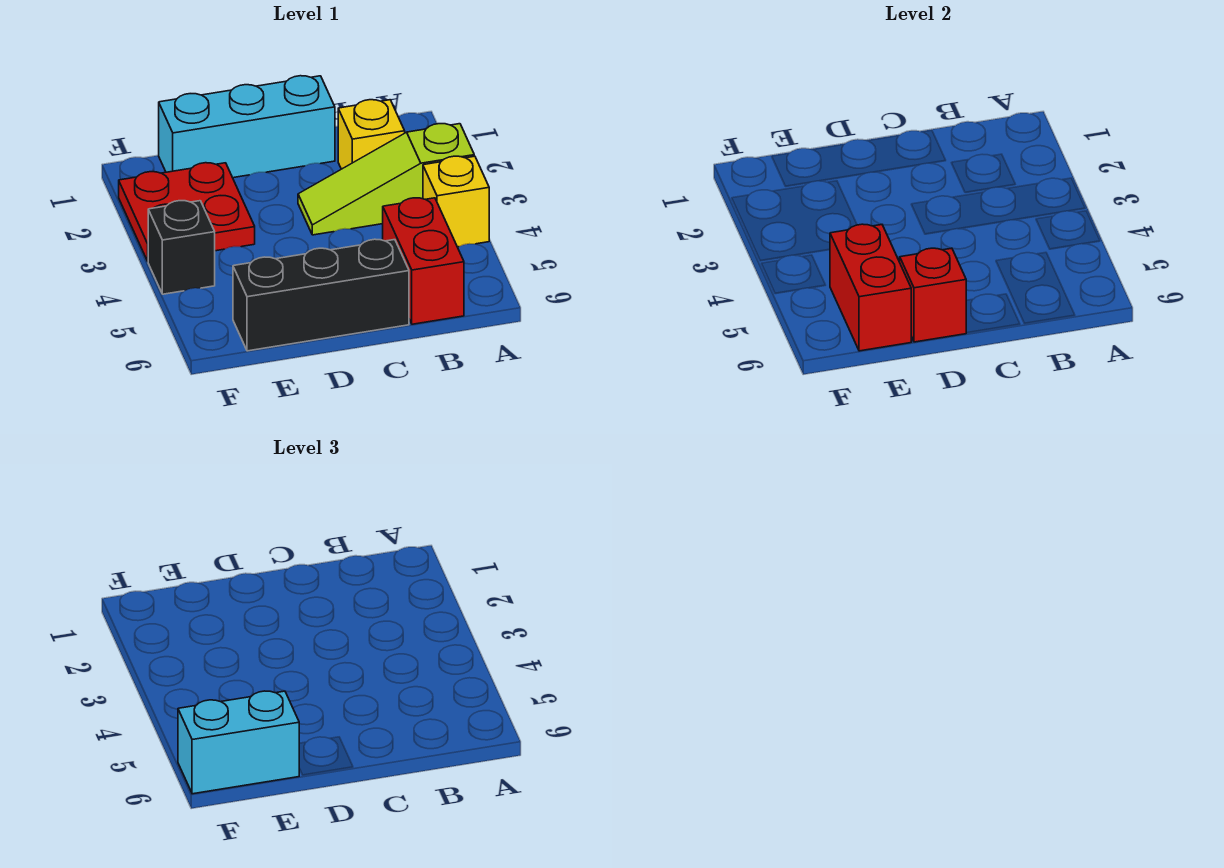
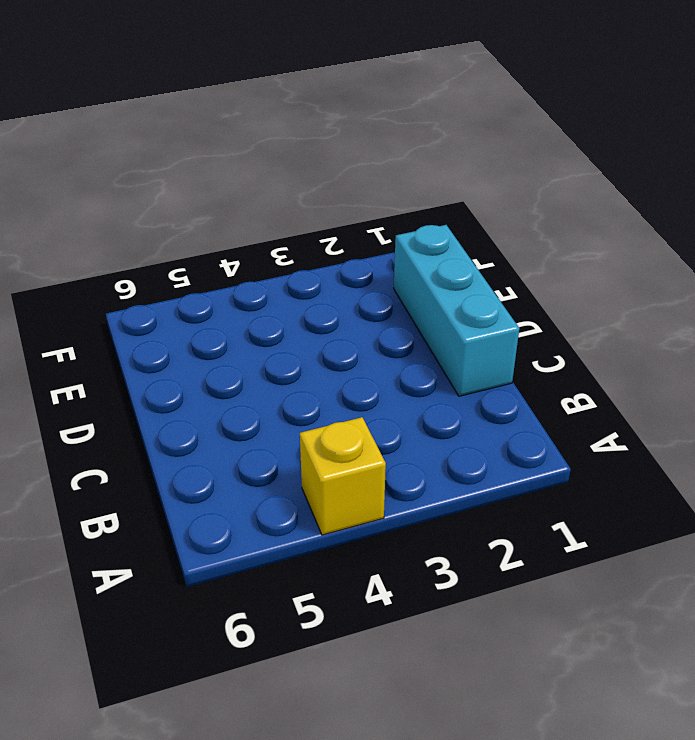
none -> lime 1x3 slope [298,124,474,235]
none -> yellow 1x1 brick [338,100,405,169]

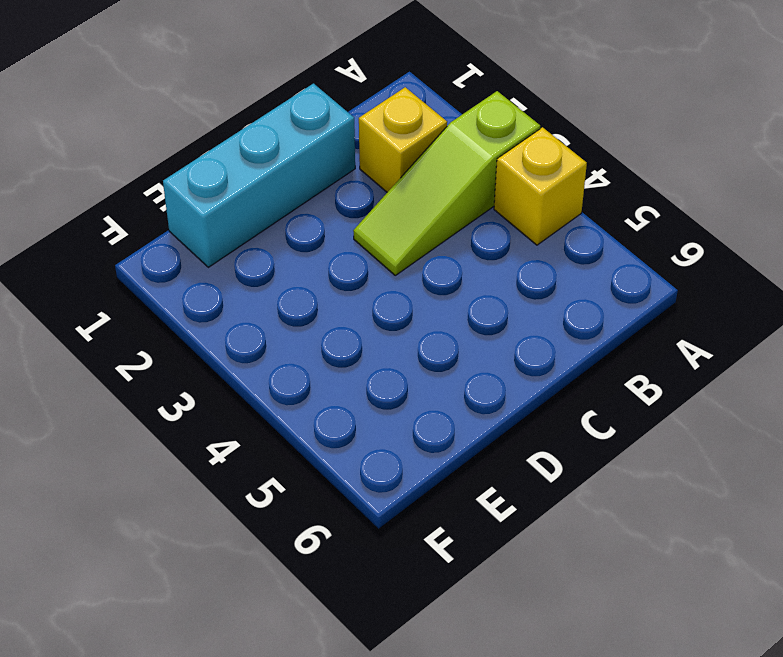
none -> red 1x2 brick [383,198,464,324]
none -> black 1x3 brick [233,239,409,351]

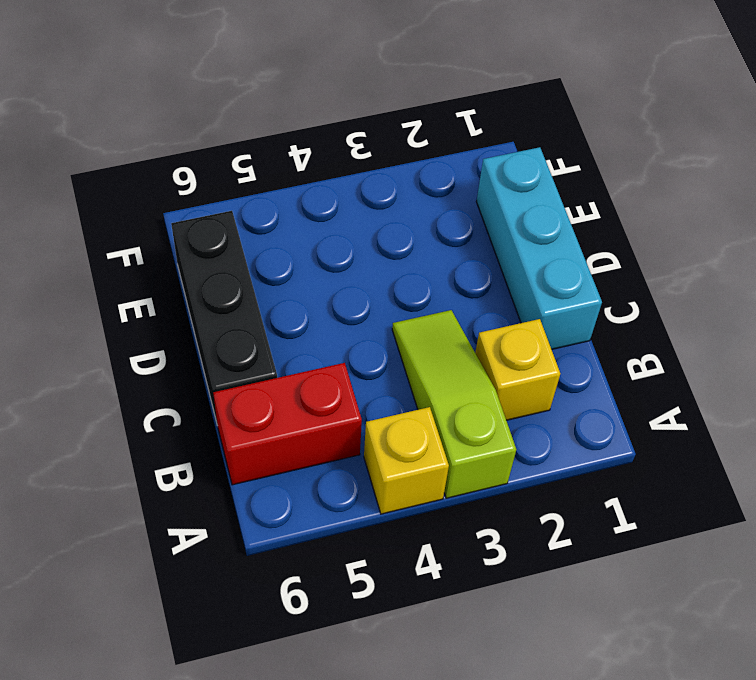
none -> red 2x2 plate [119,163,255,261]
none -> black 1x1 brick [148,201,215,294]

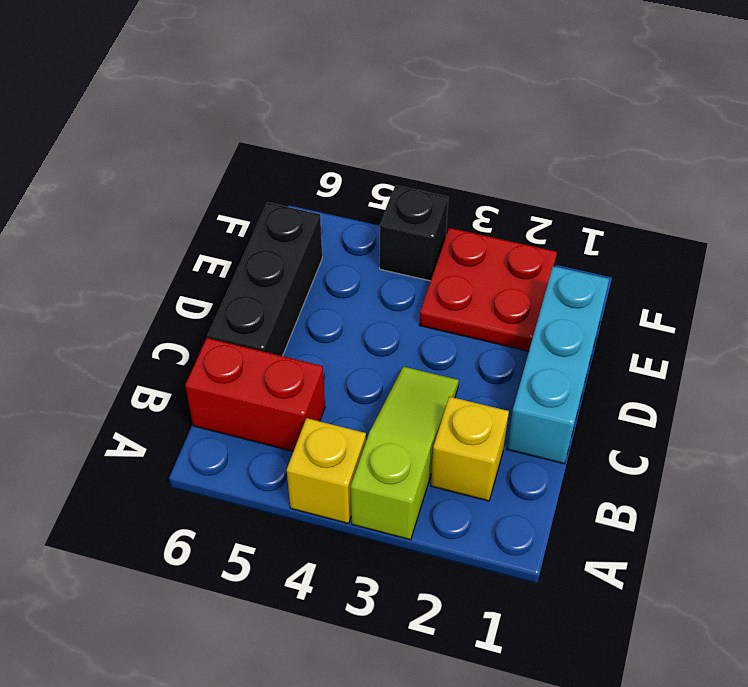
none -> red 1x1 brick [900,248,966,342]
none -> red 1x2 brick [830,224,911,351]

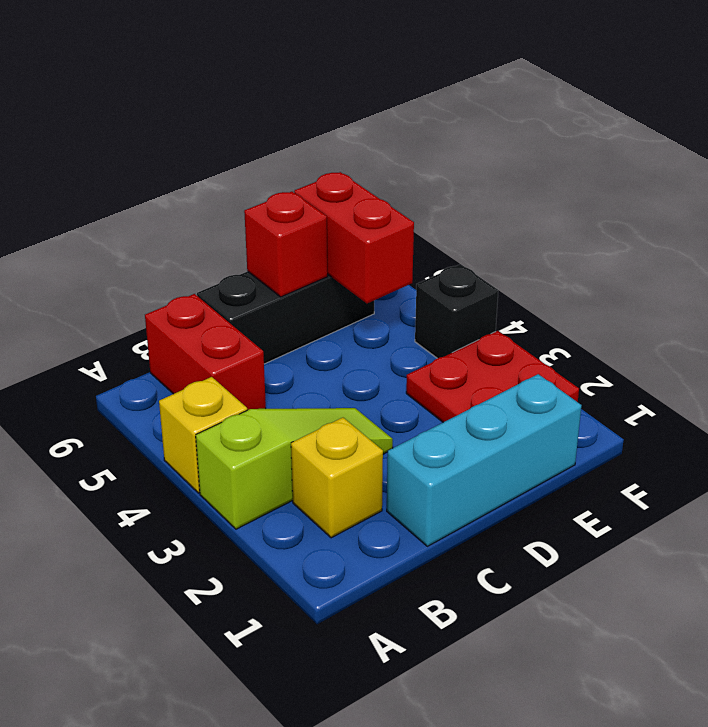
none -> cyan 1x2 brick [178,691,299,794]

